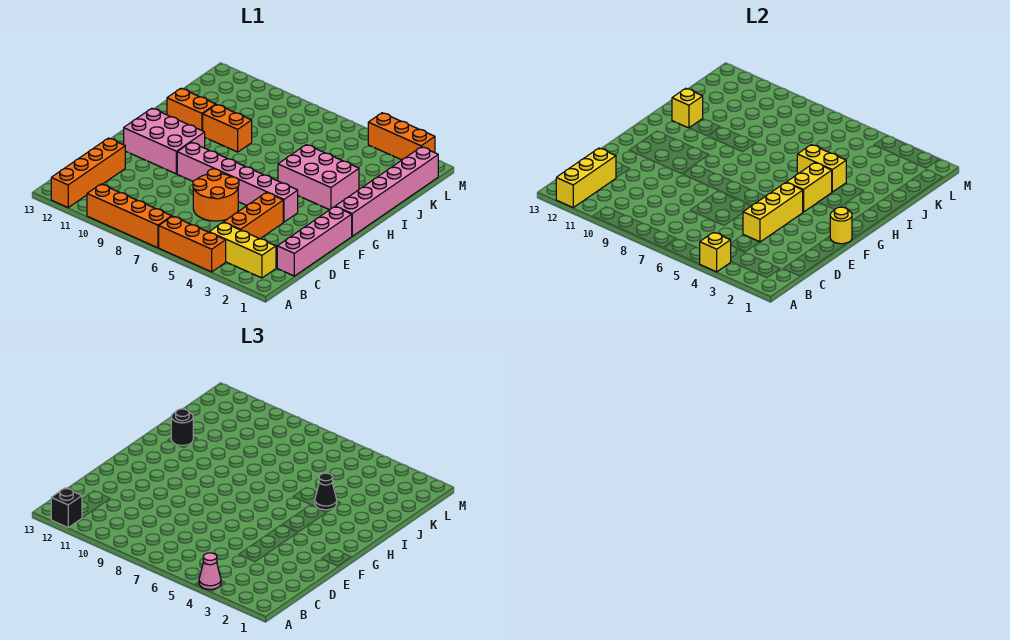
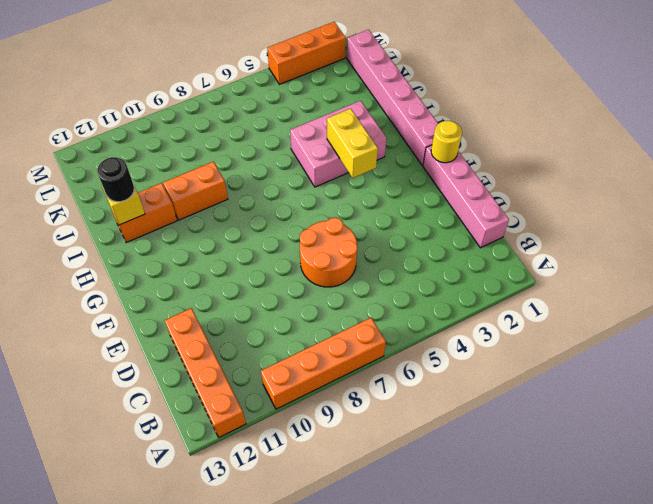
none -> orange 1x3 brick [159,216,226,272]
none -> yellow 1x3 brick [209,222,276,278]
none -> orange 1x3 brick [224,192,283,239]

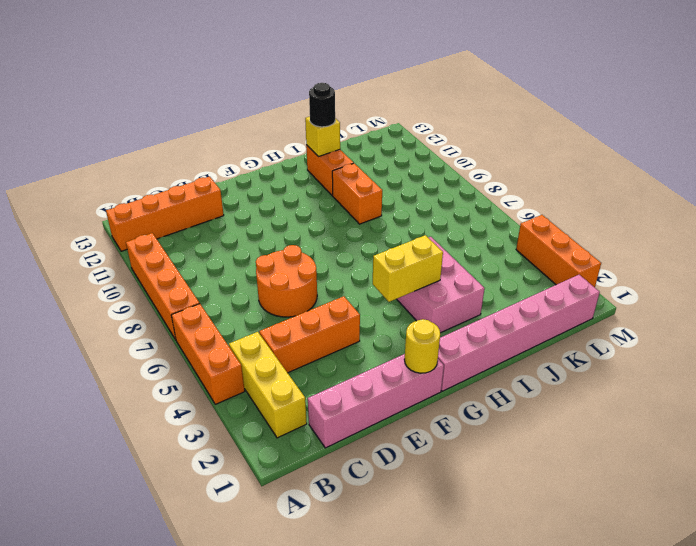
none -> pink 1x6 brick [177,142,298,222]
none -> pink 2x3 brick [124,108,205,174]
none -> yellow 1x1 brick [700,232,731,272]

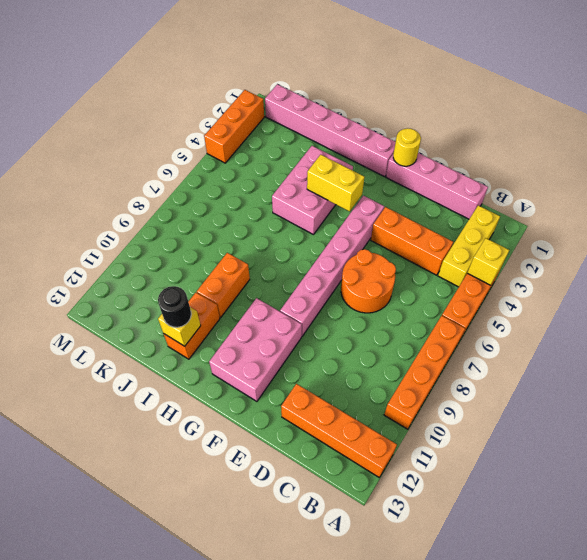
none -> yellow 1x3 brick [556,148,616,207]
none -> yellow 1x3 brick [743,183,803,242]
none -> yellow 1x2 brick [797,145,846,192]

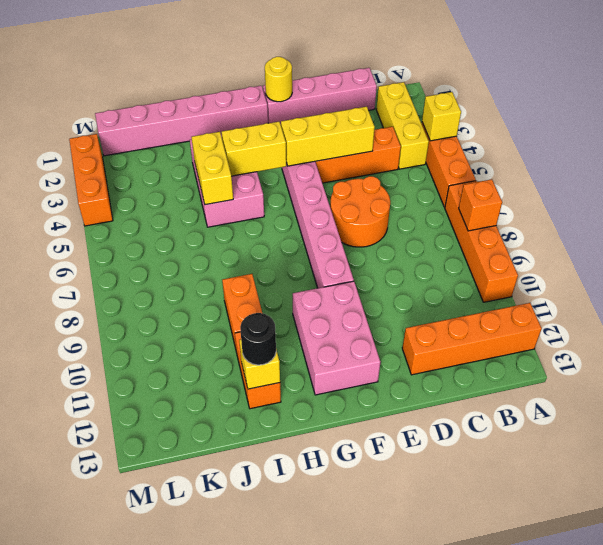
orange 1x1 brick [459,179,502,231] -> none
none -> yellow 1x3 brick [556,148,616,207]
none -> pink 1x1 cone [199,553,221,589]
none -> black 1x1 brick [51,488,82,527]

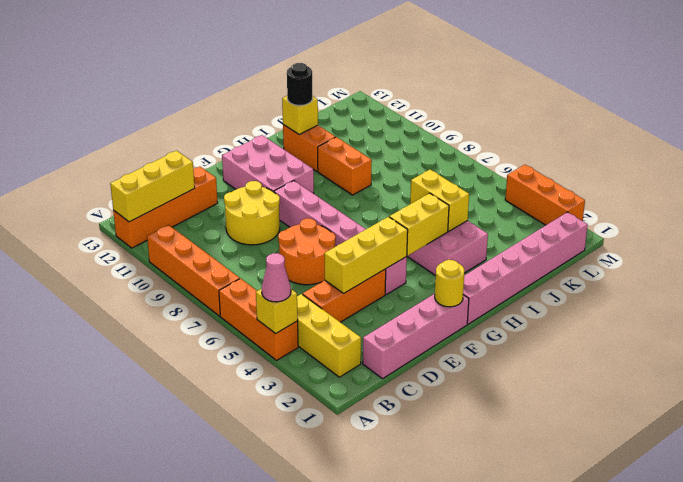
yellow 2x2 round brick [224,181,280,245] -> none
none -> black 1x1 brick [51,488,82,527]
none -> black 1x1 cone [315,473,337,510]

